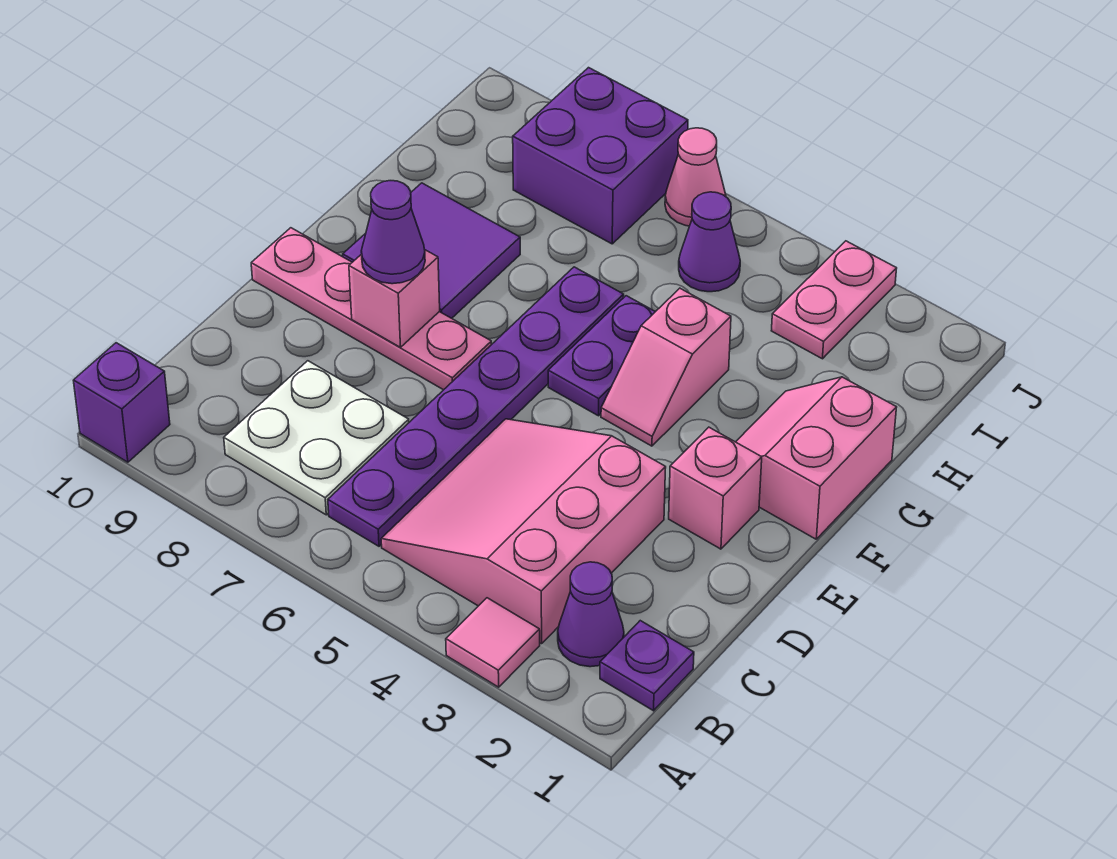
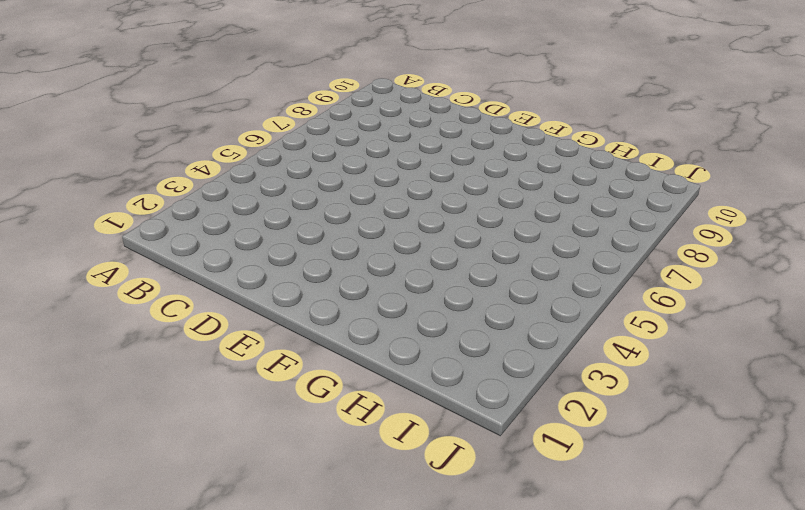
none -> pink 1x1 tile [446,598,540,687]
none -> purple 1x1 brick [73,343,170,462]
none -> purple 1x1 plate [600,621,694,711]

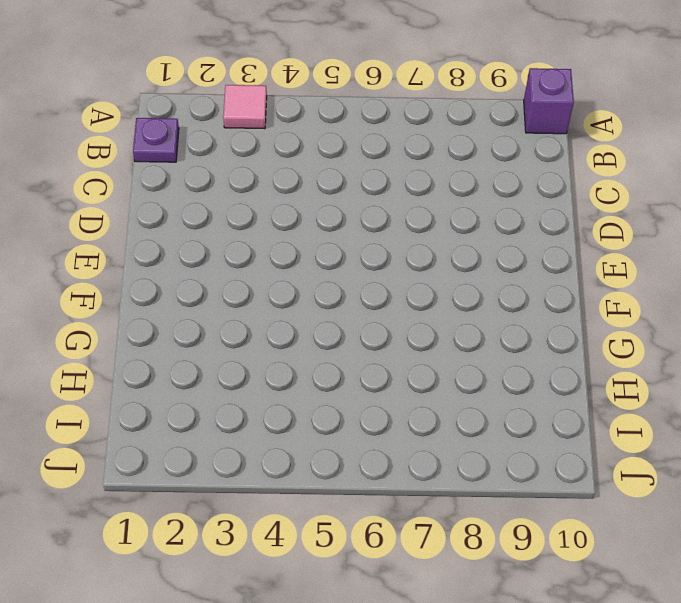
none -> purple 1x1 cone [558,562,624,667]
none -> pink 3x3 slope [381,419,666,644]
none -> purple 1x6 plate [328,267,624,546]

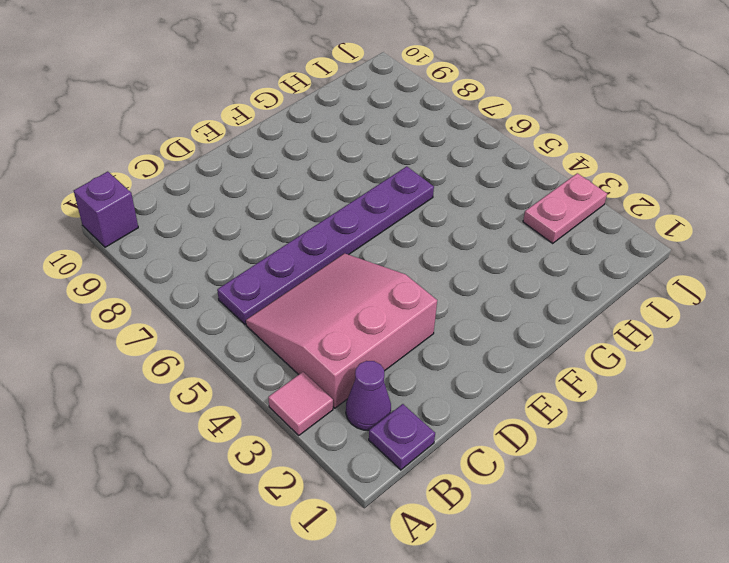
none -> white 2x2 plate [224,361,409,515]
none -> pink 1x1 brick [669,427,762,549]
none -> pink 1x4 plate [251,228,492,390]

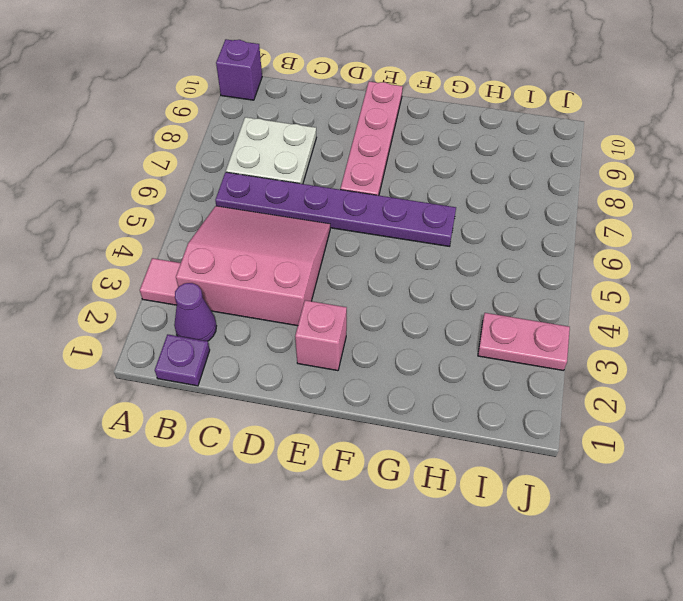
none -> pink 2x2 slope [736,377,897,539]
none -> pink 1x2 slope [601,288,731,446]
none -> purple 1x2 plate [548,296,655,416]

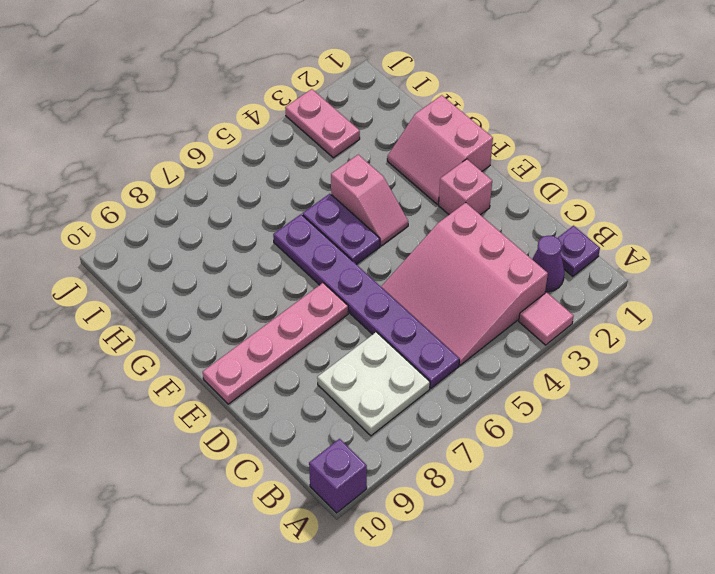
none -> purple 2x2 tile [343,183,520,318]
none -> purple 1x1 cone [679,192,740,292]
none -> purple 2x2 brick [513,68,688,244]

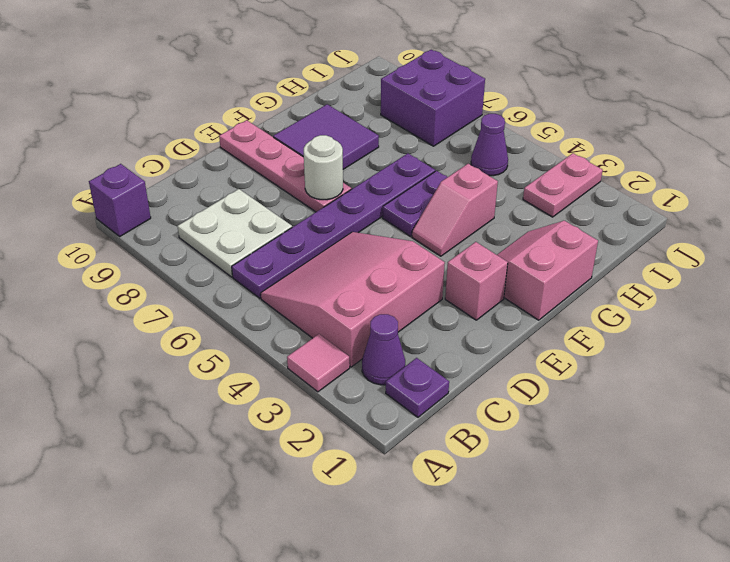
white 1x1 round brick [304,135,343,200] -> none
none -> pink 1x1 cone [665,128,726,226]
none -> pink 1x1 brick [349,250,440,347]
none -> purple 1x1 cone [361,181,425,284]

